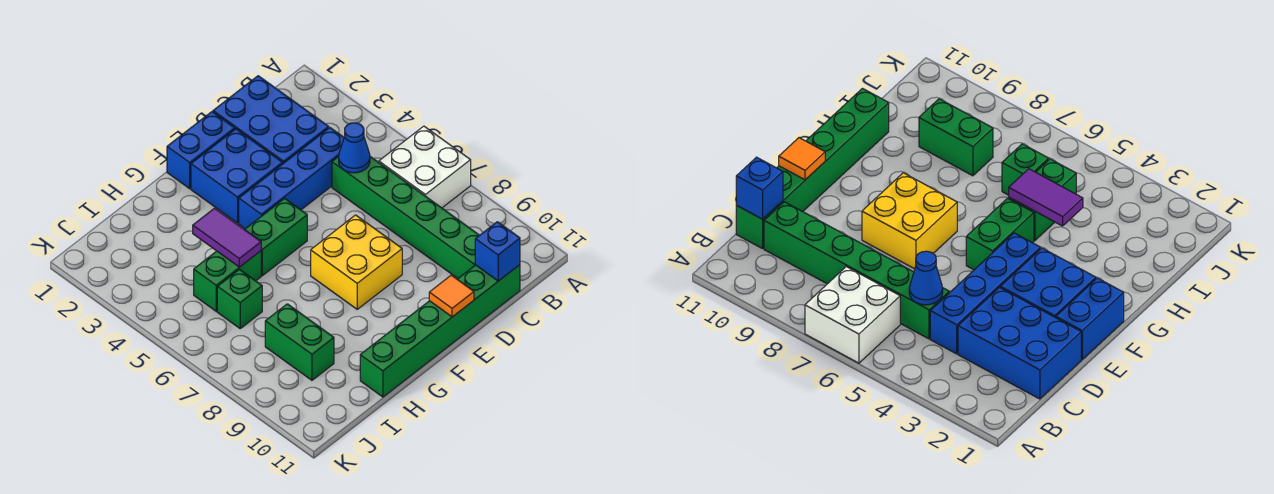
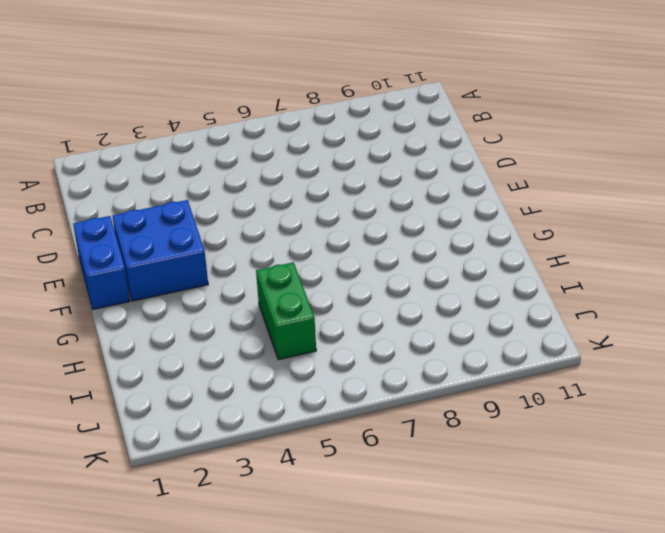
none -> white 2x2 brick [379,126,471,208]
none -> blue 2x3 brick [213,76,329,163]
none -> blue 1x4 brick [239,128,344,229]

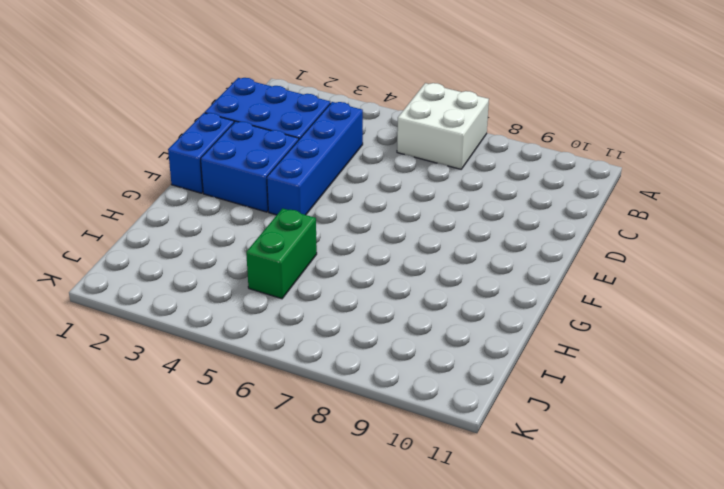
none -> green 1x6 brick [332,156,479,278]
none -> green 1x6 brick [360,265,520,397]
none -> yellow 2x2 brick [311,215,402,309]

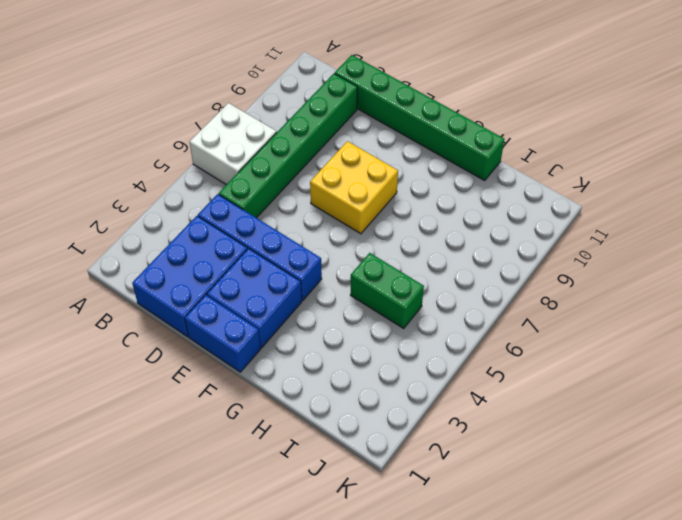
none -> green 1x2 brick [245,198,307,276]
none -> green 1x1 brick [217,269,262,328]
none -> green 1x2 brick [265,304,334,380]

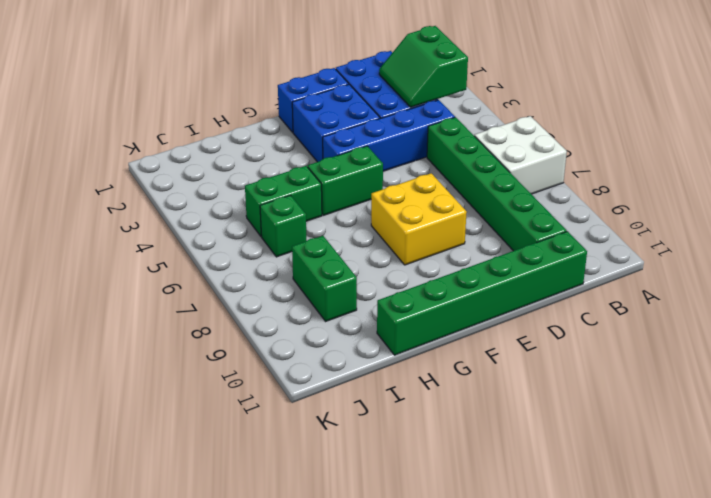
green 2x2 slope [379,26,468,107] -> none
none -> blue 1x1 cone [339,123,370,173]
none -> blue 1x1 brick [475,222,520,281]
none -> orange 1x1 tile [429,275,474,317]

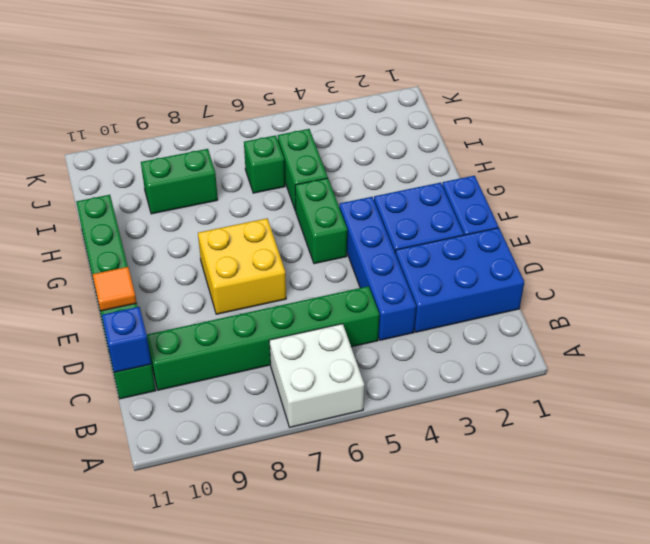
none -> blue 1x1 cone [339,123,370,173]
none -> purple 1x2 tile [193,208,261,267]

